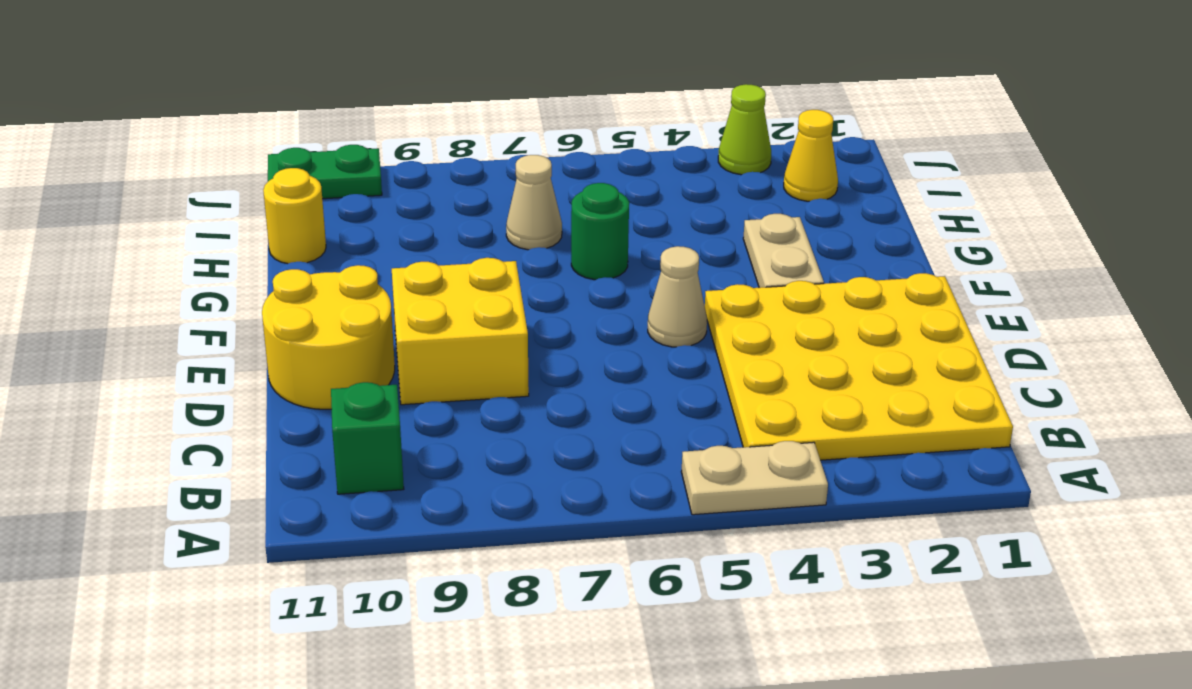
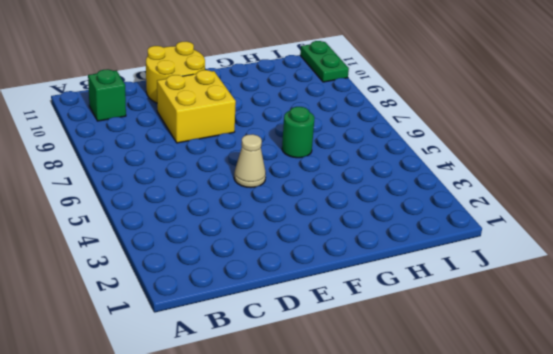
none -> tan 1x2 plate [681,441,828,515]
none -> yellow 4x4 plate [705,273,1013,460]
none -> tan 1x2 plate [743,214,824,288]

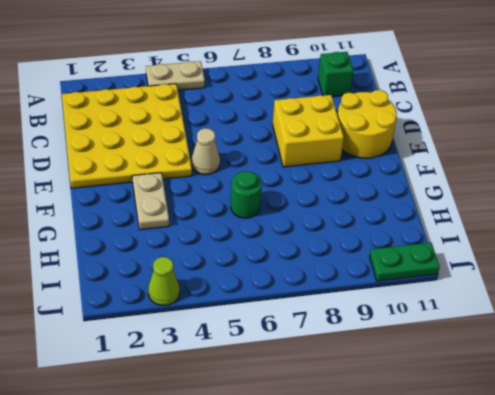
none -> tan 1x1 cone [506,155,562,250]
none -> yellow 1x1 round brick [263,168,326,264]
none -> yellow 1x1 cone [784,110,838,201]

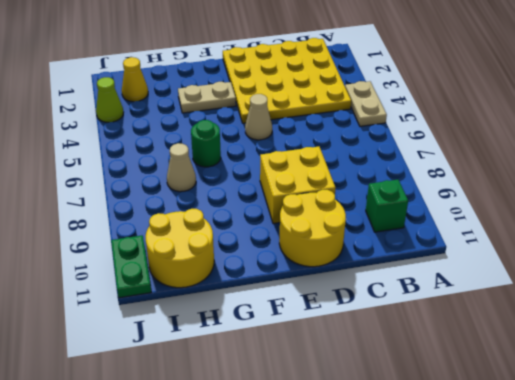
yellow 2x2 round brick [145,209,214,288] -> yellow 1x1 round brick [263,168,326,264]

